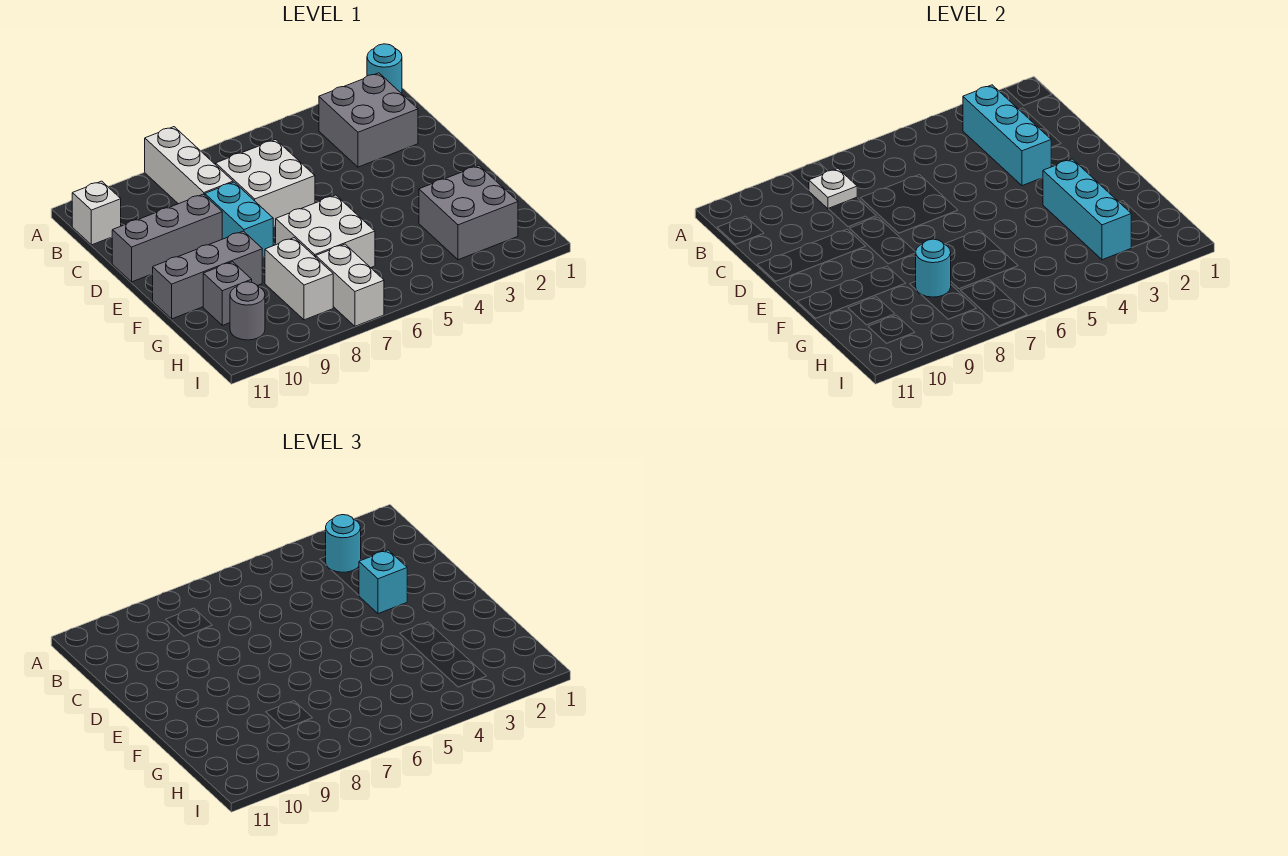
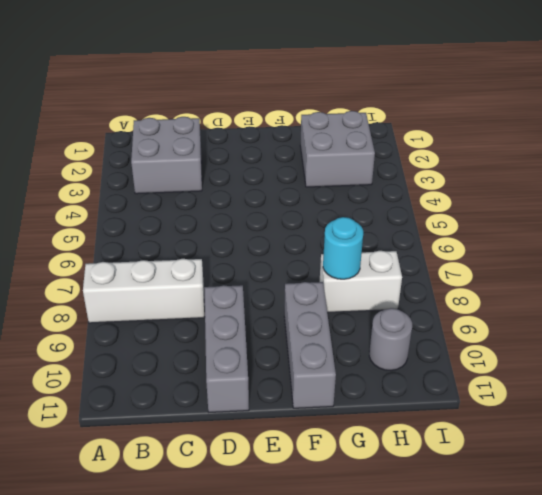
none -> cyan 1x1 round brick [367,44,402,94]
none -> white 1x1 brick [72,181,121,245]
none -> white 2x2 brick [216,140,315,227]

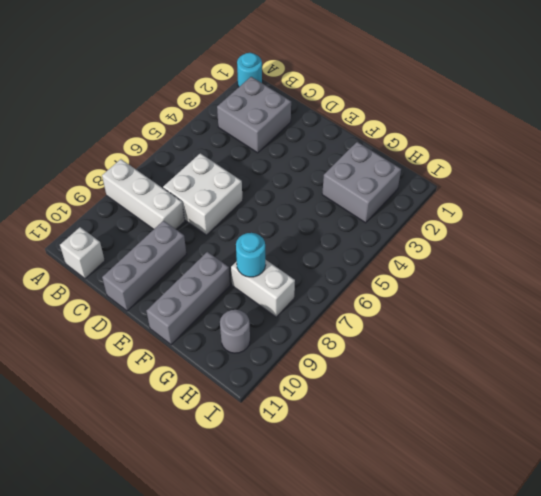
none -> cyan 1x2 brick [205,182,273,257]
none -> white 2x2 brick [276,195,375,268]
none -> grey 1x1 brick [203,262,252,325]

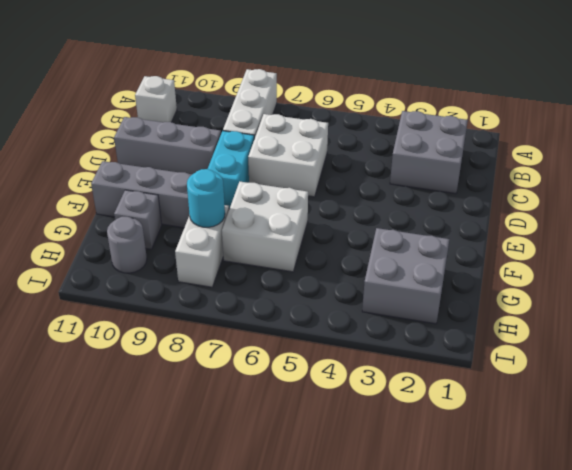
none -> cyan 1x1 round brick [367,44,402,94]
none -> white 1x2 brick [316,244,384,326]
none -> cyan 1x3 brick [963,85,1051,186]

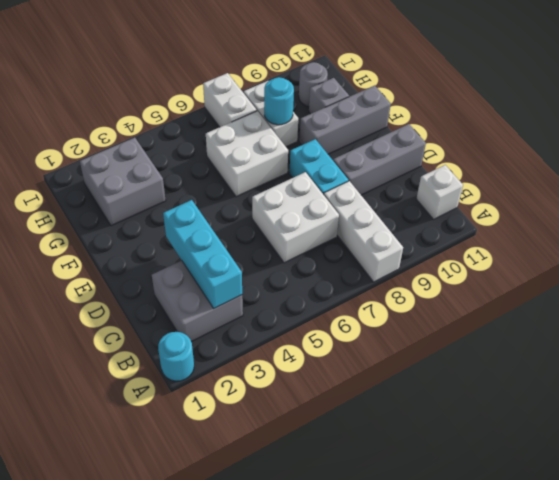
none -> white 1x1 plate [809,169,857,209]
none -> cyan 1x3 brick [1043,159,1131,260]
none -> cyan 1x1 round brick [326,515,361,572]

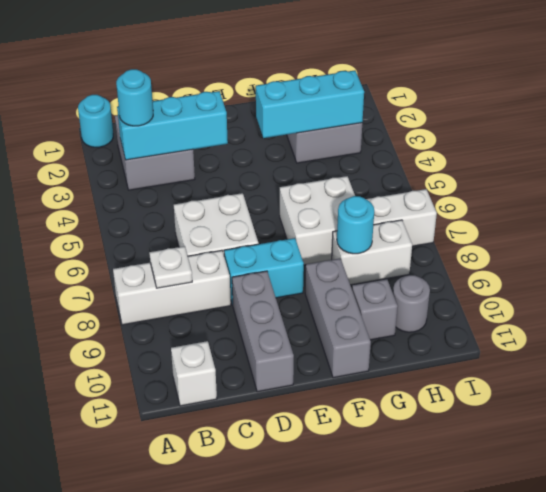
none -> cyan 1x1 brick [359,550,407,614]

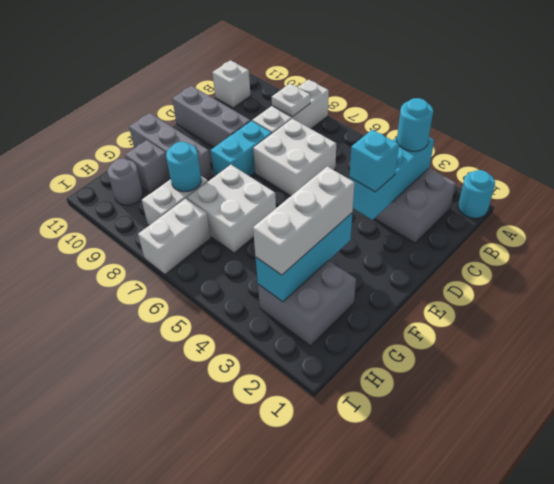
white 1x3 brick [253,166,355,275] -> none

